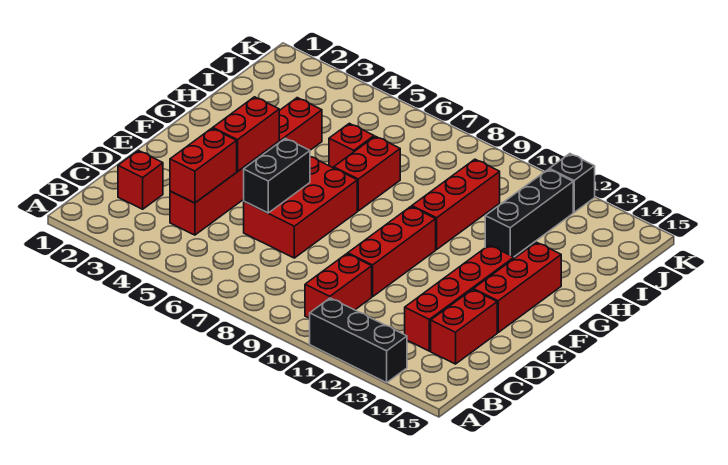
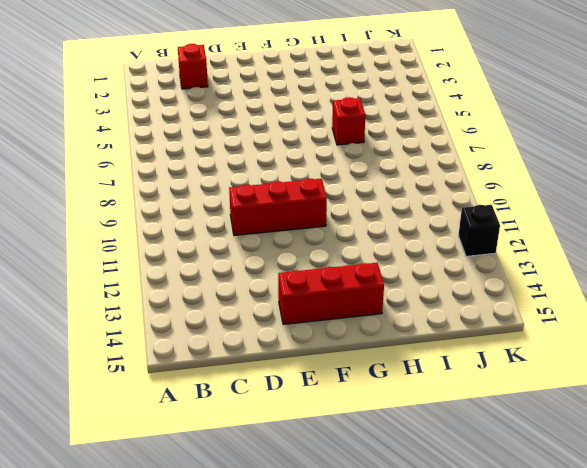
none -> black 1x3 brick [310,298,407,383]
none -> red 1x2 brick [305,254,372,318]
none -> red 1x6 brick [170,98,322,235]

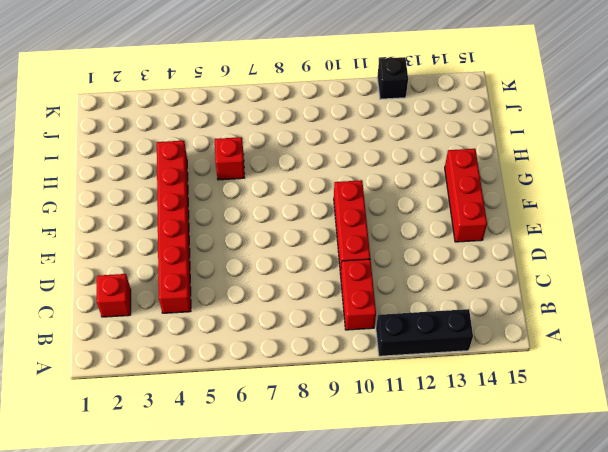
none -> red 1x4 brick [405,245,514,351]
none -> red 1x2 brick [431,290,497,364]
none -> red 2x3 brick [244,157,357,258]

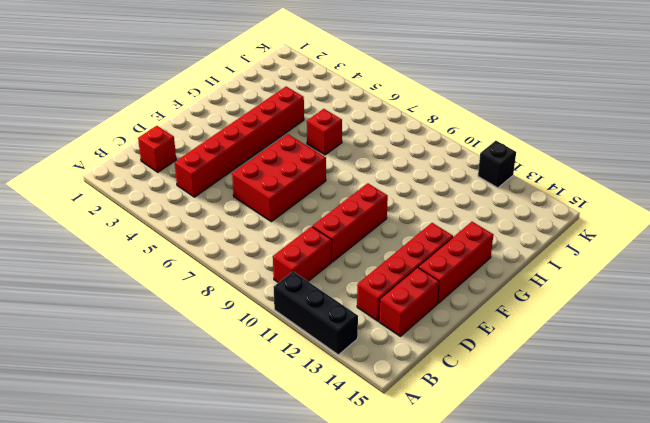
none -> red 1x2 brick [334,136,400,211]
none -> red 1x3 brick [412,159,500,250]
none -> black 1x3 brick [485,169,573,257]

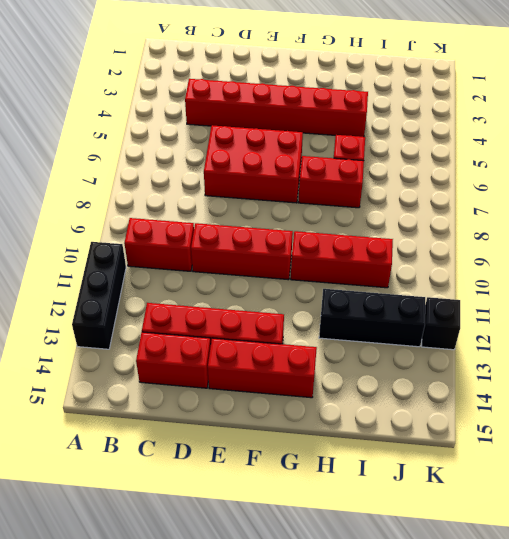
none -> red 1x1 brick [118,150,163,209]
none -> red 1x2 brick [170,128,237,203]
none -> black 1x2 brick [244,138,310,213]

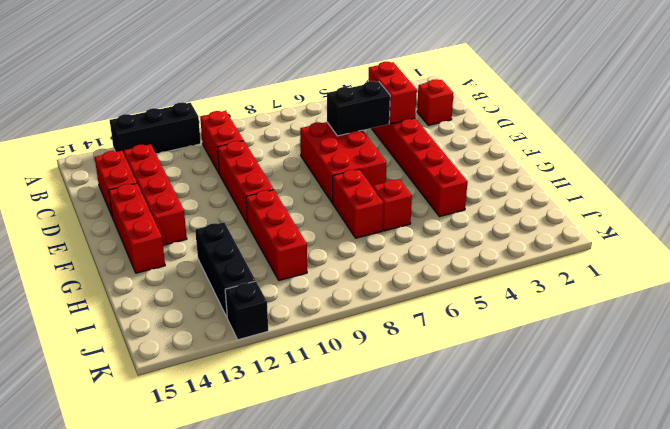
black 1x2 brick [327,81,390,136] -> black 1x2 brick turned to [244,138,310,213]
none -> red 1x2 brick [213,97,279,171]

